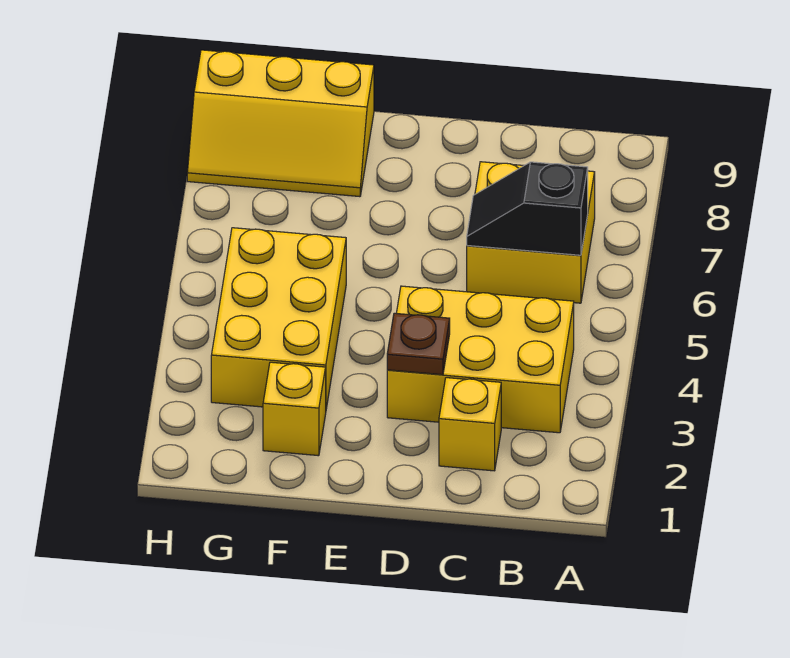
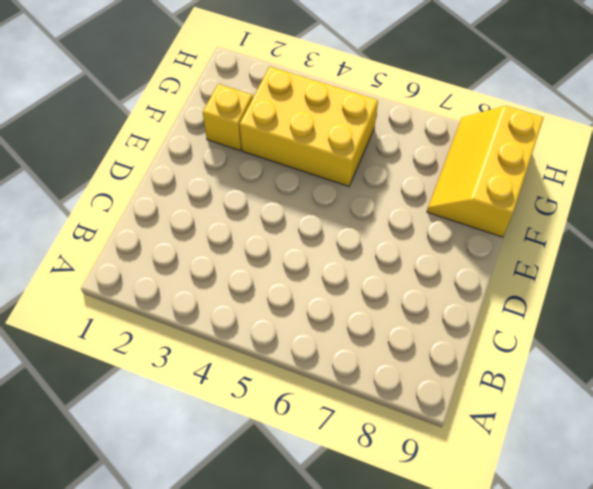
none -> yellow 2x3 brick [387,286,574,433]
none -> yellow 2x2 brick [467,162,595,303]

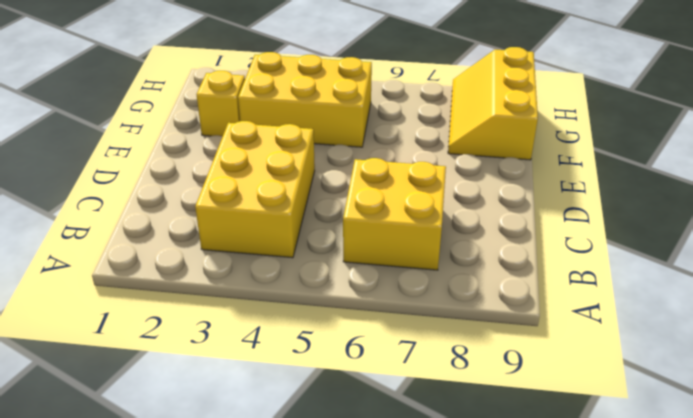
none -> yellow 1x1 brick [439,378,501,471]
none -> black 1x2 slope [467,162,588,255]

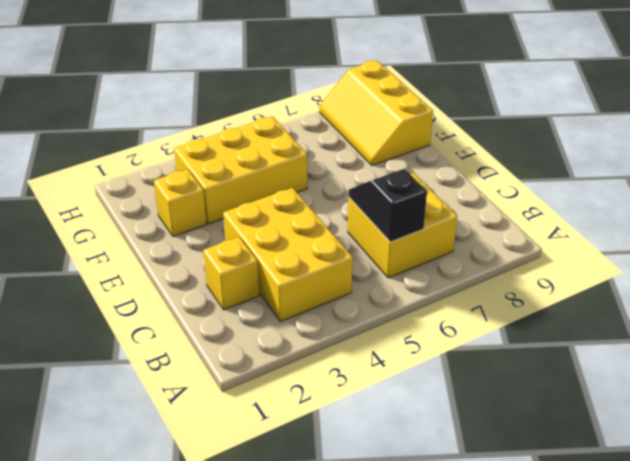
none -> brown 1x1 plate [387,313,450,375]

